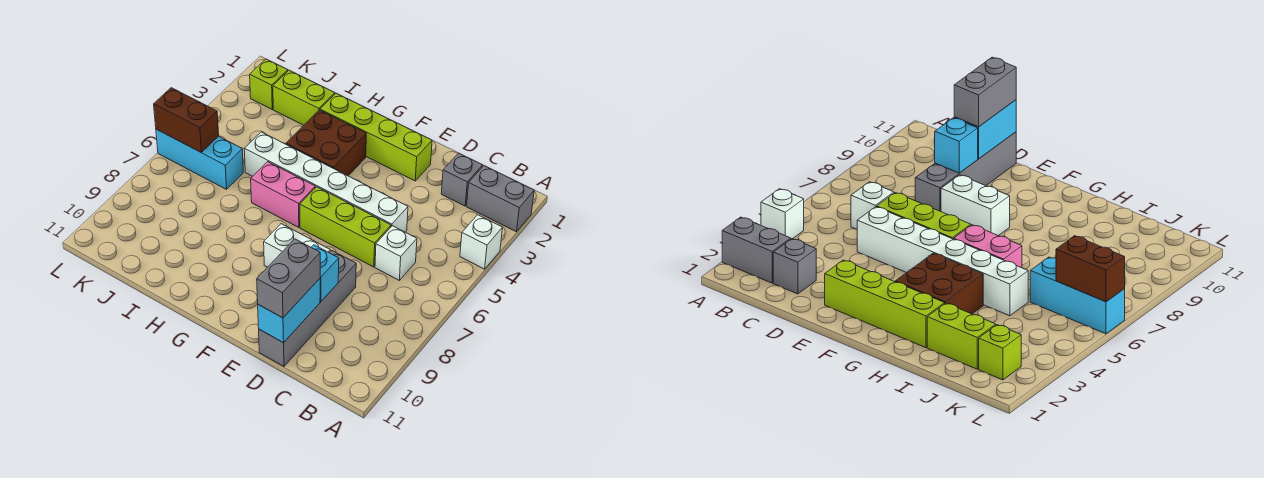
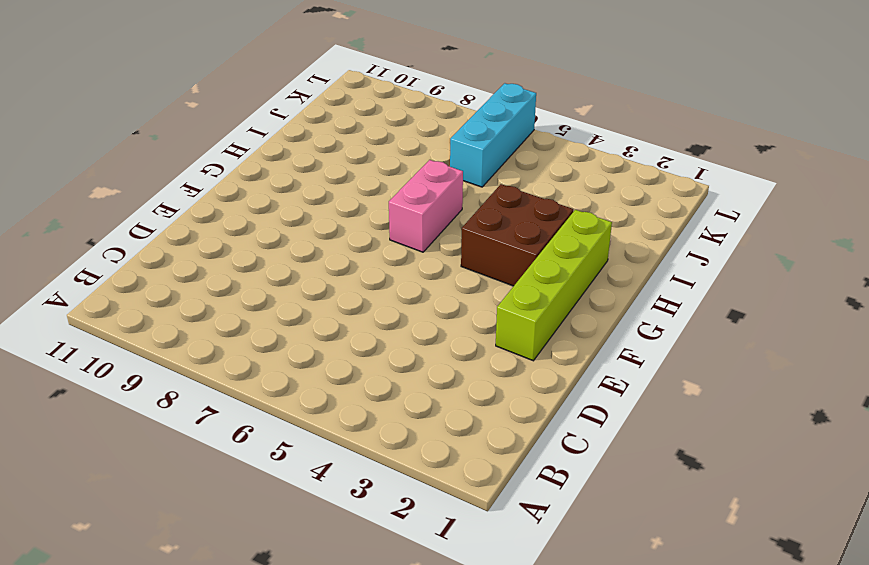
none -> grey 1x2 brick [467,166,534,232]
none -> white 1x1 brick [460,215,503,269]
none -> grey 1x1 brick [441,153,483,206]

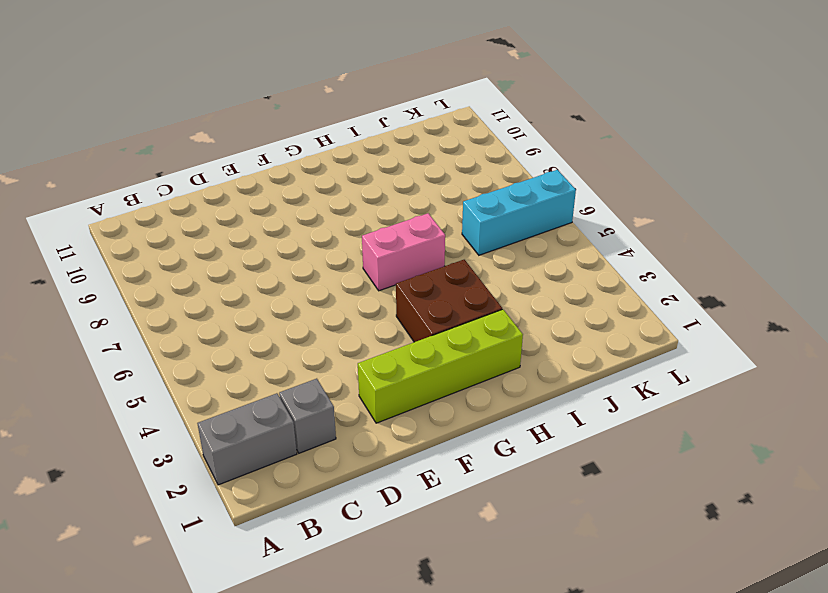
none -> white 1x1 brick [460,215,503,269]
none -> white 1x1 brick [375,226,417,280]
none -> white 1x6 brick [244,132,408,232]

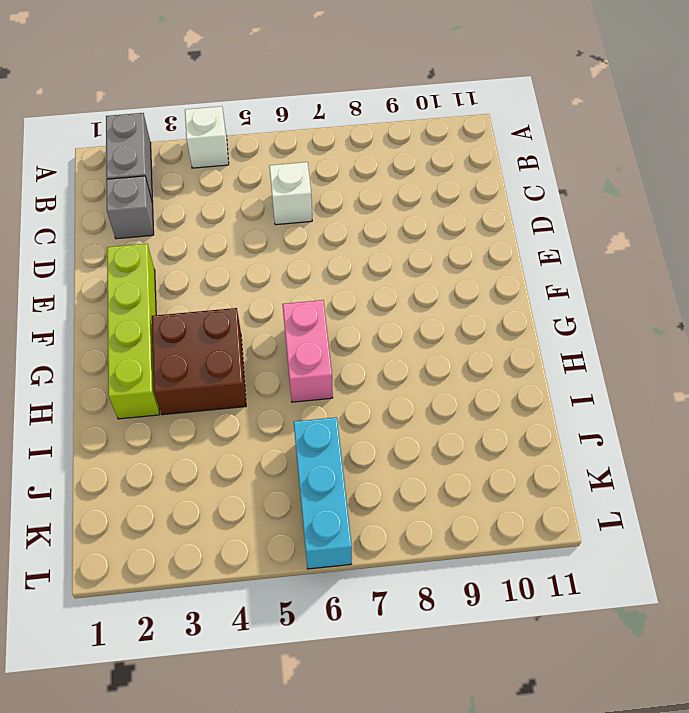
none -> white 1x6 brick [244,132,408,232]
none -> lime 1x3 brick [300,187,391,267]
none -> grey 1x4 brick [259,251,356,366]

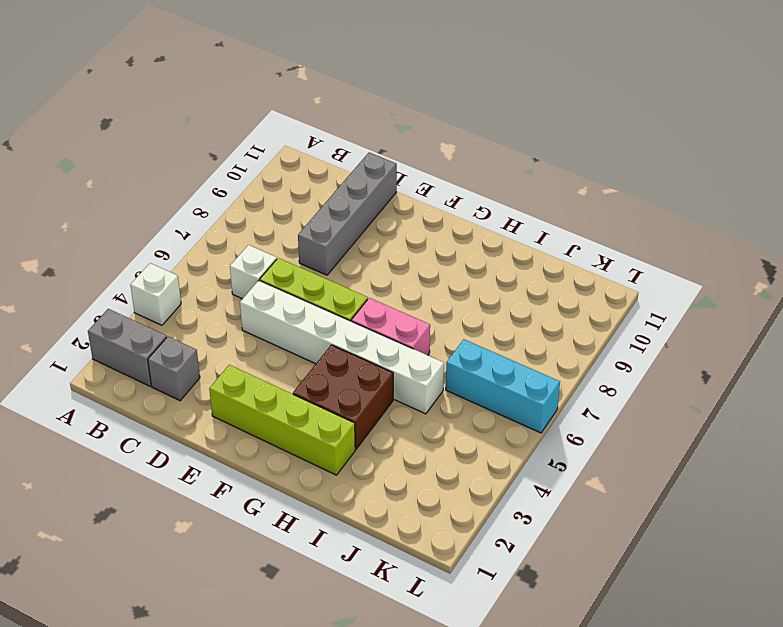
none -> white 1x2 brick [264,224,330,267]
none -> lime 1x2 brick [273,70,335,125]
none -> lime 1x1 brick [250,59,288,109]

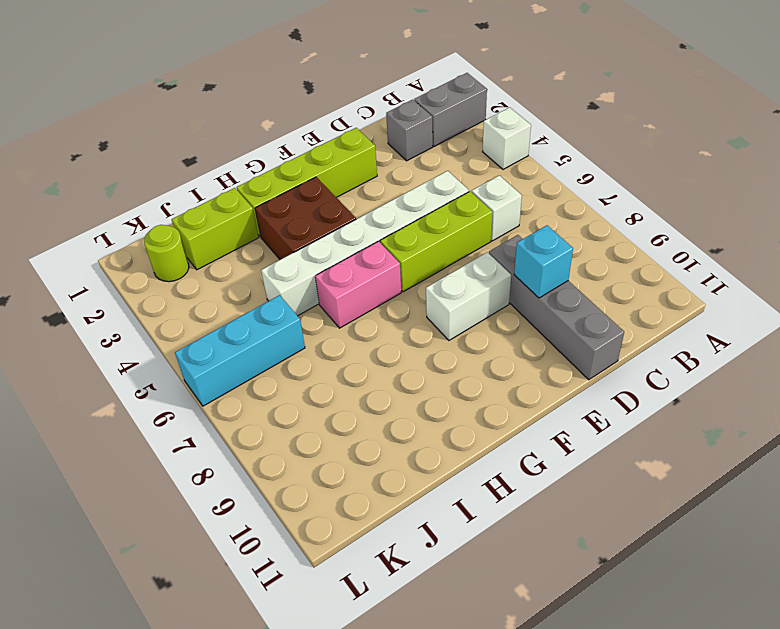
lime 1x1 round brick [144,225,189,282] -> lime 1x1 brick [250,59,288,109]
none -> cyan 1x2 brick [258,279,320,343]
none -> brown 1x2 brick [154,88,219,152]
none -> grey 1x2 brick [257,239,320,318]

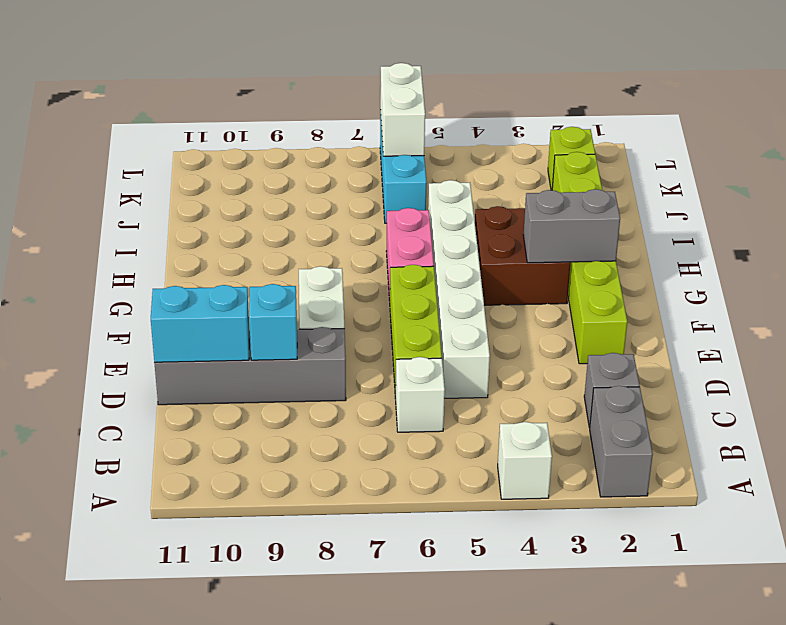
grey 1x2 brick [523,189,620,263] -> grey 1x2 brick moved to [257,239,320,318]
white 1x2 brick [380,63,425,156] -> brown 1x2 brick [154,88,219,152]

